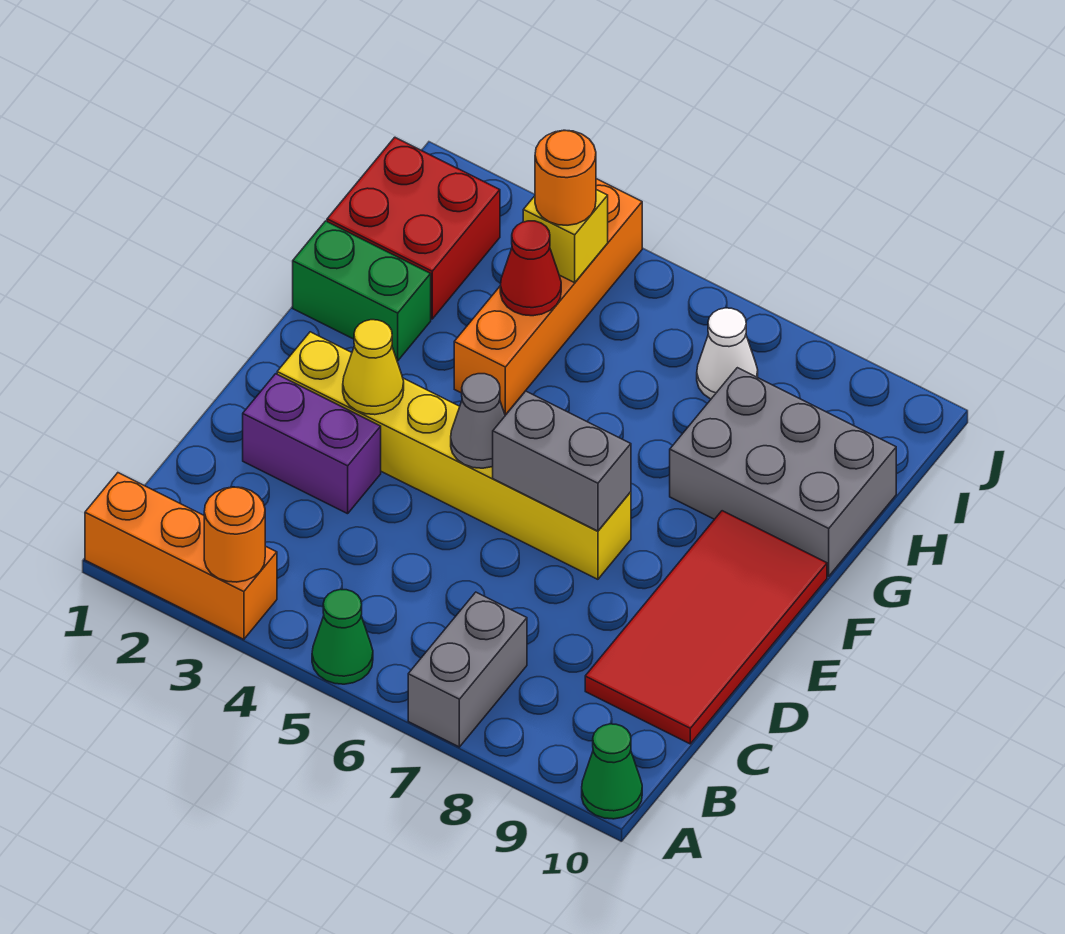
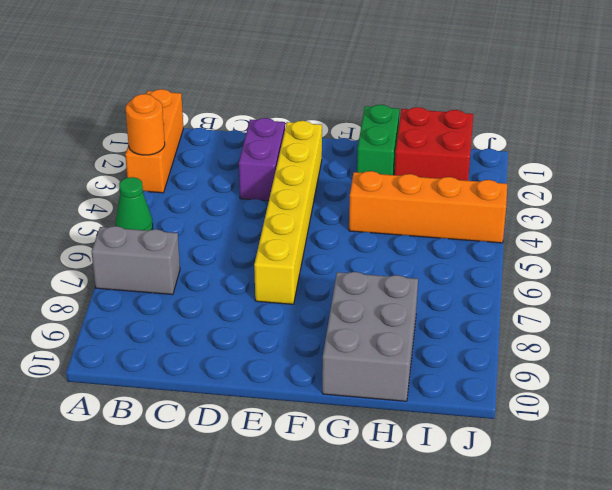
none -> green 1x1 cone [582,724,642,819]
none -> red 2x4 tile [585,511,827,744]
none -> white 1x1 cone [697,308,758,399]

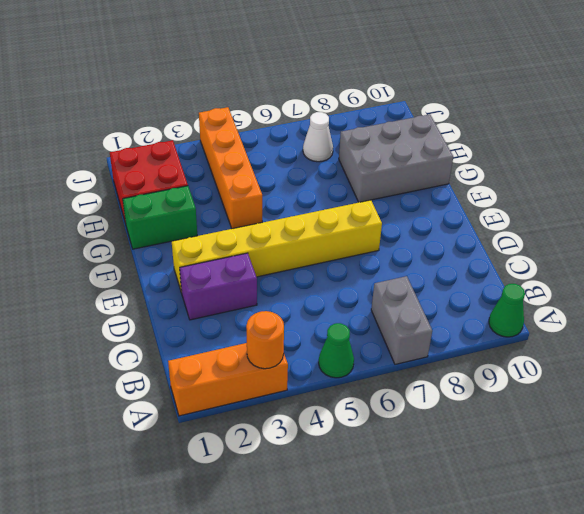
none -> red 2x4 tile [585,511,827,744]
none -> yellow 1x1 cone [343,320,404,415]
none -> grey 1x1 cone [451,374,505,468]

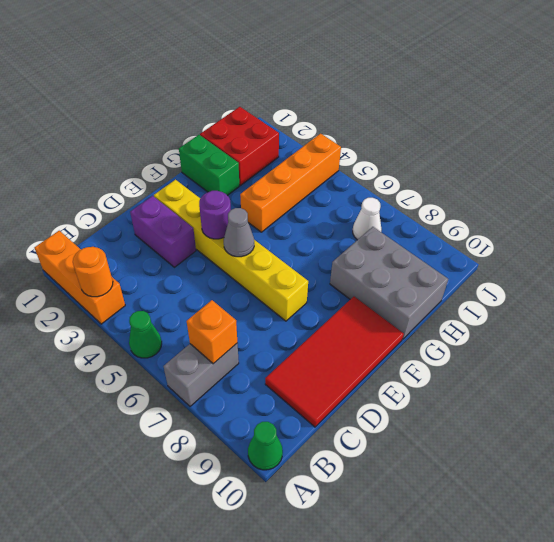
orange 1x1 brick [187,300,237,364] -> none
purple 1x1 round brick [199,191,231,239] -> none
none -> yellow 1x1 cone [343,320,404,415]
none -> grey 1x2 brick [493,391,631,531]
none -> red 1x1 cone [500,221,561,316]

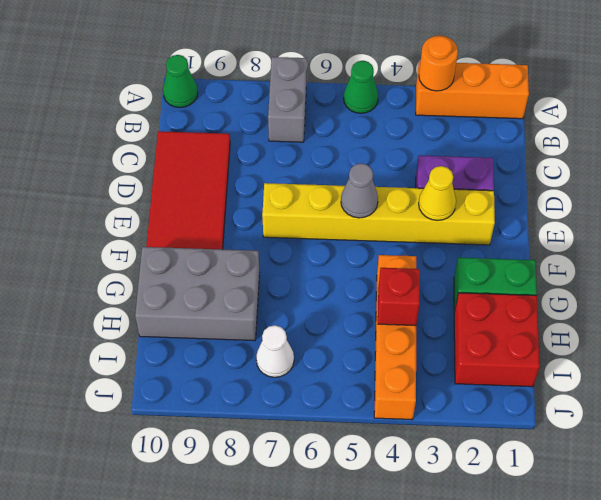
red 1x1 brick [378,268,420,326] -> red 1x1 cone [500,221,561,316]
none -> grey 1x2 brick [493,391,631,531]
none -> yellow 1x1 brick [523,190,608,283]
none -> orange 1x1 round brick [535,130,596,225]

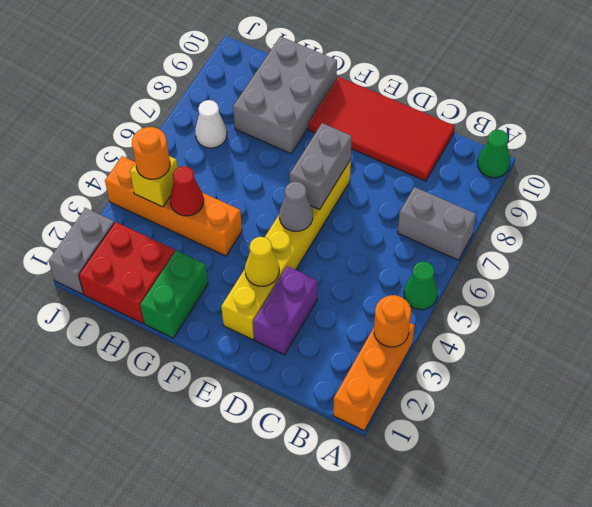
grey 1x2 brick [49,208,114,294] -> none

